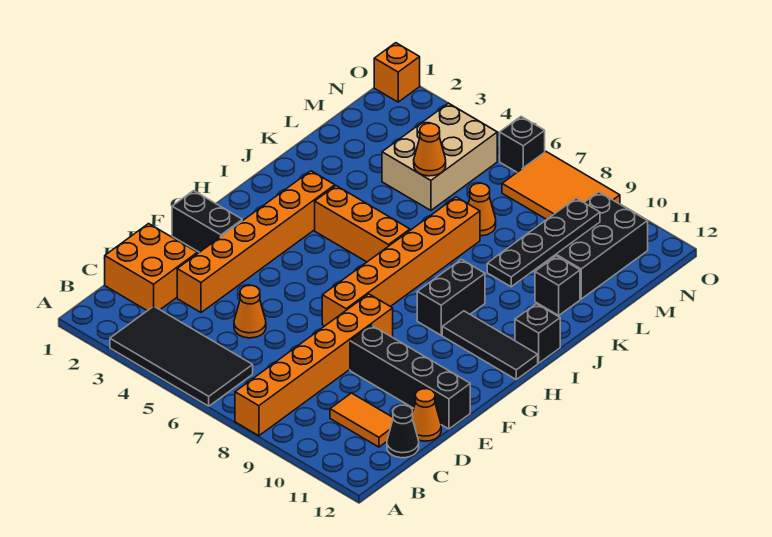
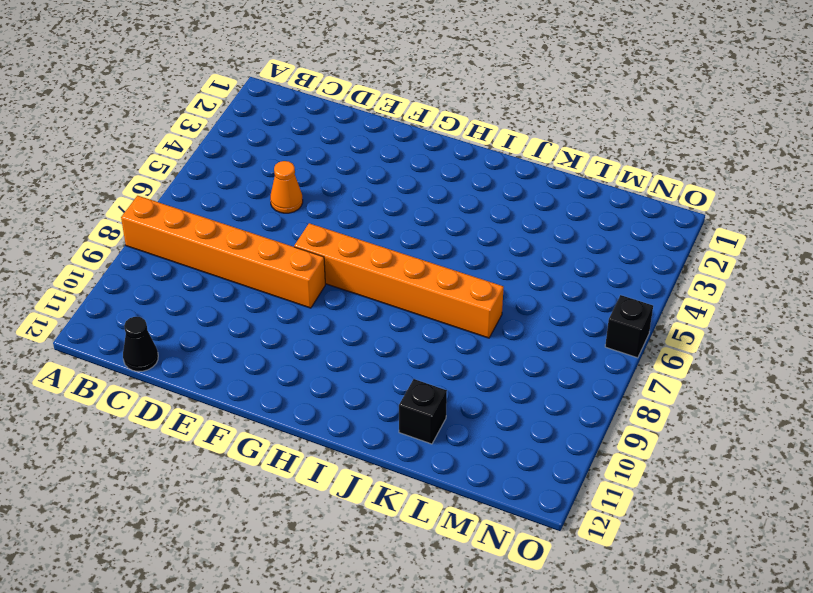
none -> black 2x4 tile [110,306,253,406]
none -> orange 2x2 brick [105,224,197,311]
none -> orange 1x2 tile [330,393,393,447]

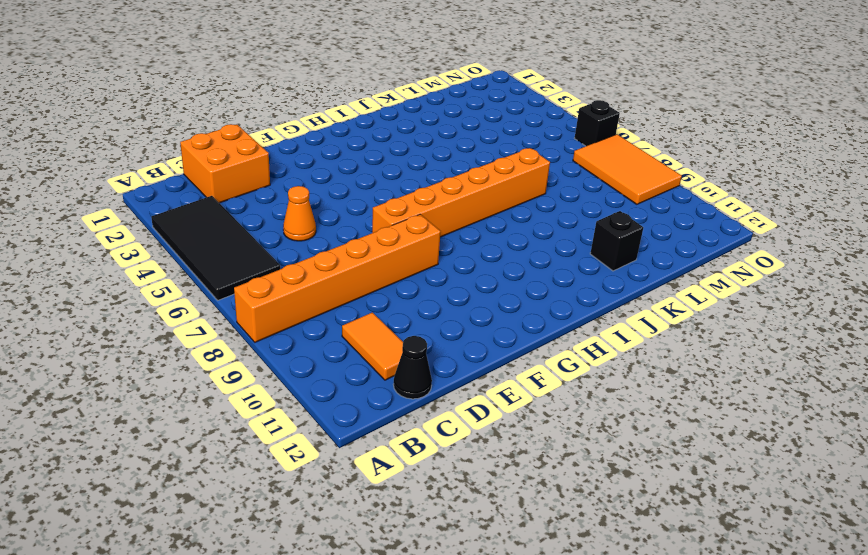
none -> orange 1x6 brick [177,171,335,313]
none -> orange 1x1 cone [413,389,441,441]
none -> black 1x4 brick [350,325,470,429]

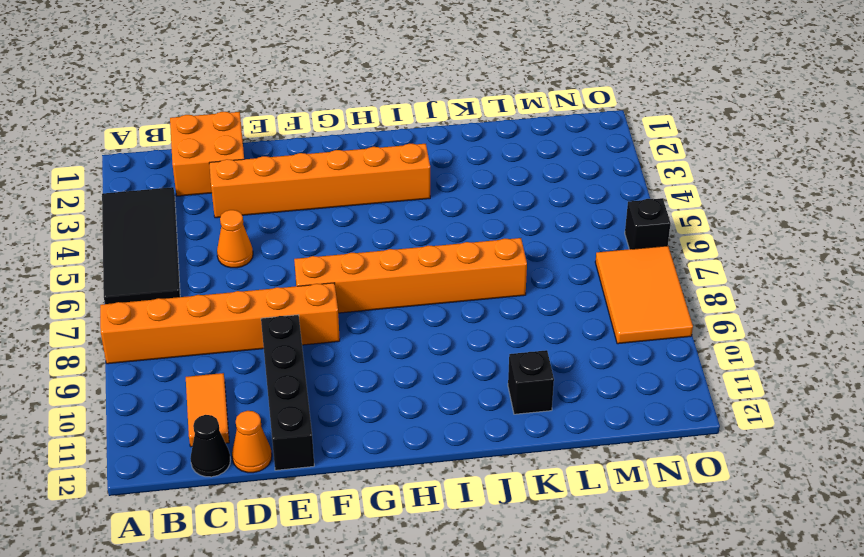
none -> black 1x2 brick [172,191,242,252]
none -> black 1x2 brick [417,259,485,335]
none -> black 1x3 tile [442,311,538,379]

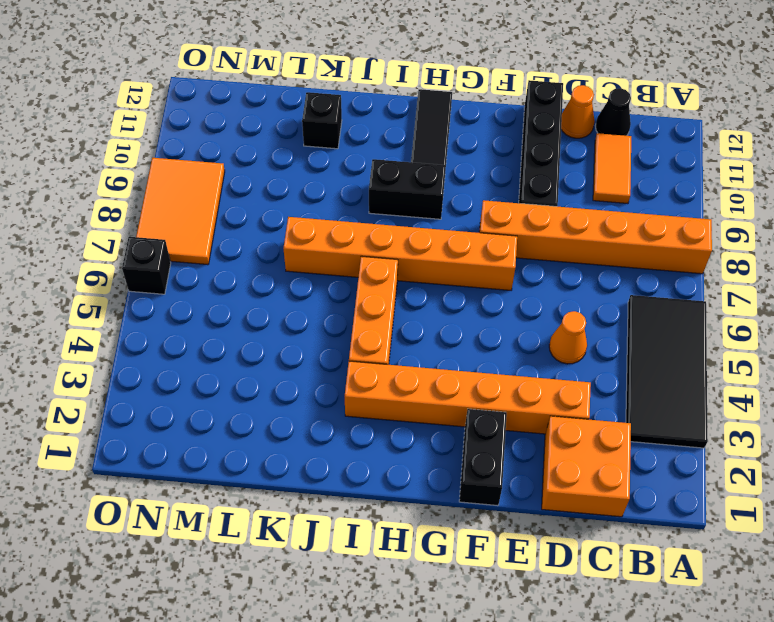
none -> black 1x1 brick [515,304,560,363]
none -> tan 2x3 brick [382,103,497,210]
none -> orange 1x1 cone [468,183,496,236]

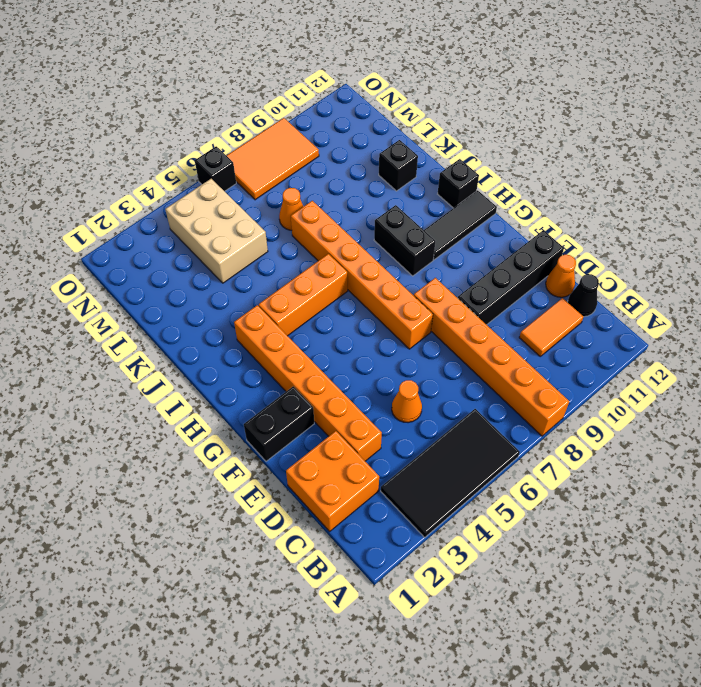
none -> black 2x3 brick [534,192,648,299]
none -> orange 1x1 brick [374,43,420,102]
none -> black 1x4 plate [487,198,600,287]

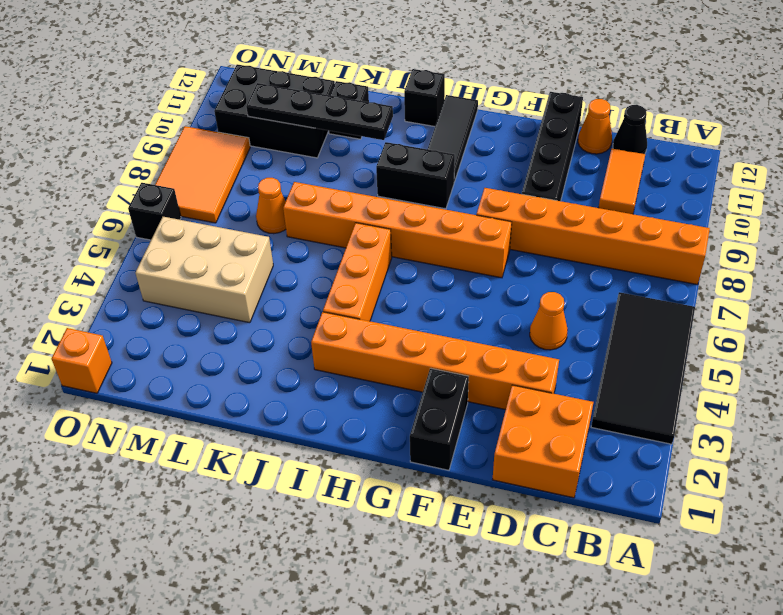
none -> orange 1x1 cone [414,123,446,176]

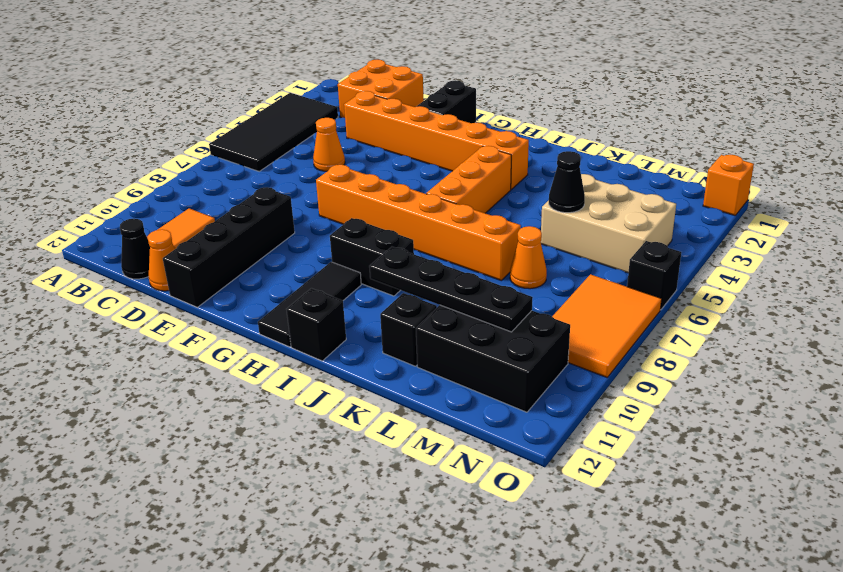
black 1x1 cone [549,151,585,213] -> orange 1x1 cone [414,123,446,176]
none -> orange 1x6 brick [235,294,393,436]

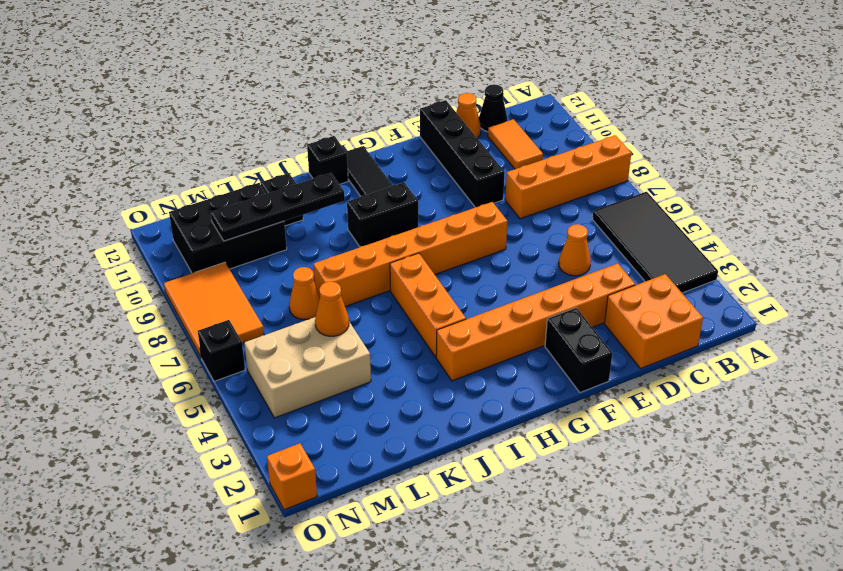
orange 1x4 brick [505,135,631,219] -> orange 1x6 brick [235,294,393,436]

